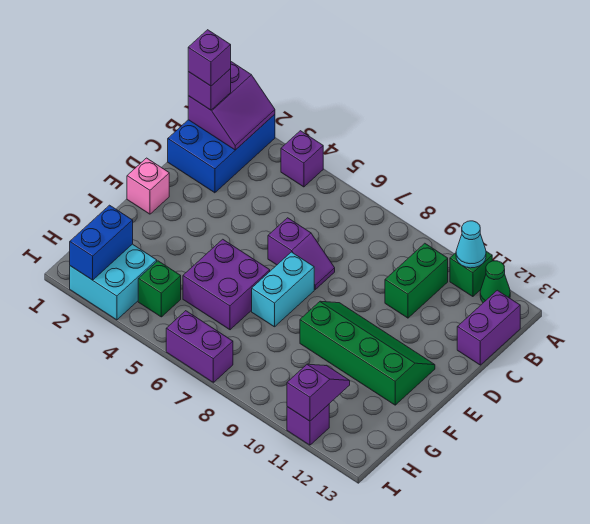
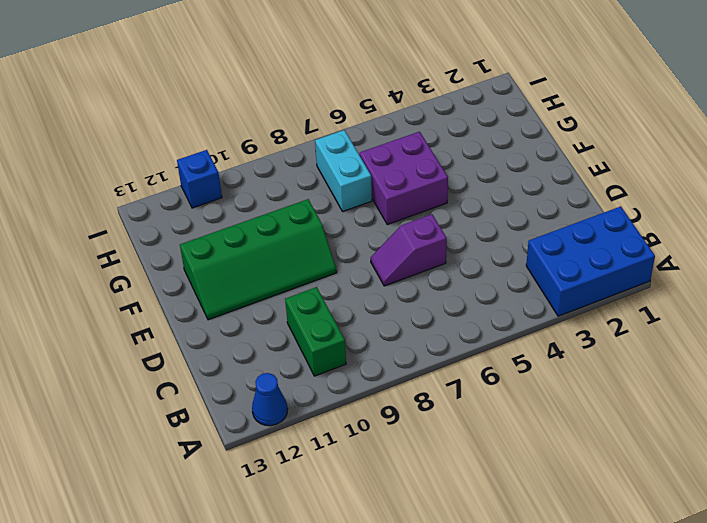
blue 2x3 brick [526,206,655,316] -> blue 2x3 brick turned to [168,114,275,193]
blue 1x1 cone [252,373,288,426] -> green 1x1 cone [480,261,510,303]
cyan 1x2 brick [315,130,372,212] -> cyan 1x2 brick moved to [252,252,314,327]
blue 1x1 brick [177,150,222,208] -> purple 1x1 brick [287,404,329,445]
none -> purple 1x1 brick [281,131,323,187]
none -> green 1x1 brick [450,251,492,297]
none -> purple 1x2 brick [457,290,520,365]

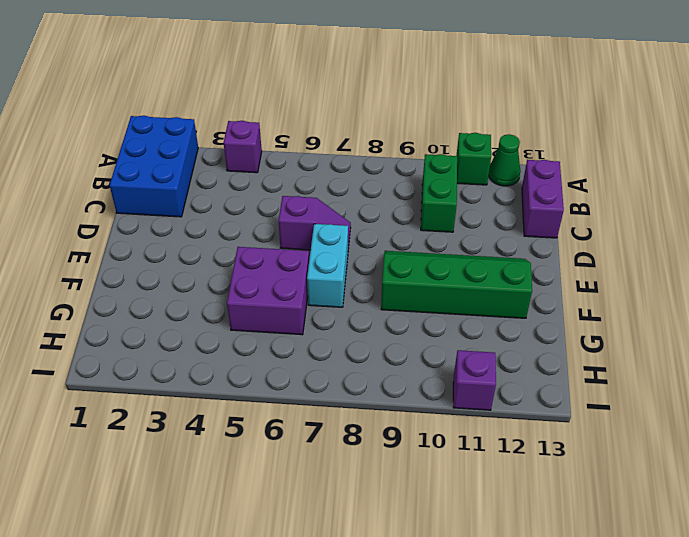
none -> pink 1x1 brick [127,158,169,214]
none -> cyan 2x2 brick [70,244,157,320]
none -> green 1x1 brick [138,261,181,317]

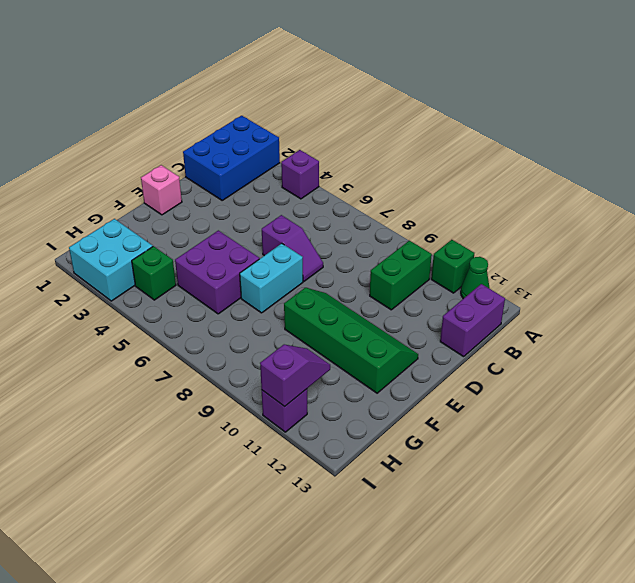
none -> purple 1x2 brick [166,311,233,382]
none -> purple 2x2 slope [188,62,275,150]
none -> cyan 1x1 cone [456,221,486,268]

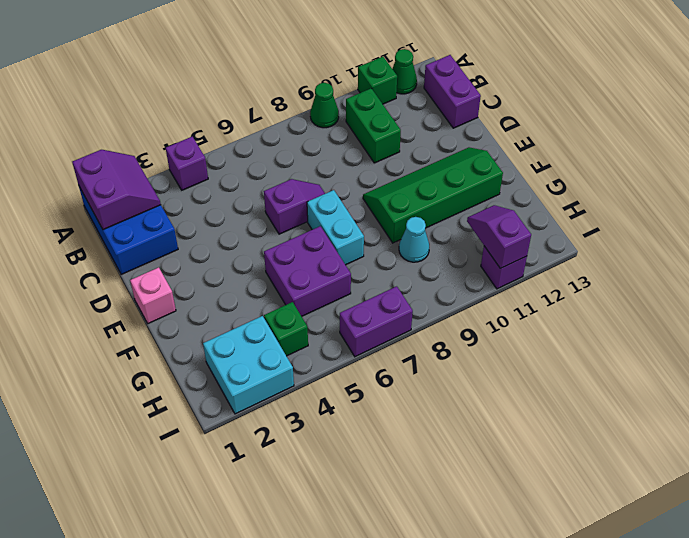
green 1x1 cone [310,83,339,128] -> none
cyan 1x1 cone [399,217,429,262] -> cyan 1x1 cone moved to [456,221,486,268]
none -> blue 1x2 brick [70,205,133,280]
none -> purple 1x1 brick [188,69,231,110]
none -> purple 1x1 brick [188,30,231,86]

